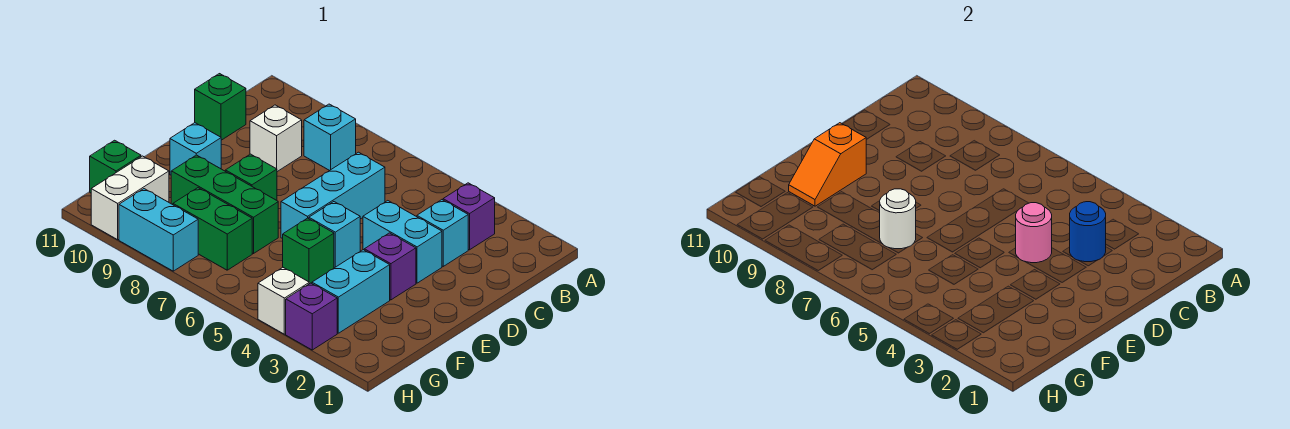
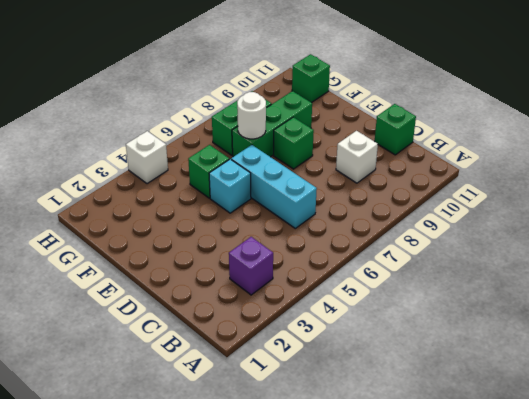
none -> cyan 1x1 brick [304,104,356,171]
none -> cyan 1x1 brick [417,200,468,266]
none -> cyan 1x2 brick [363,201,442,283]

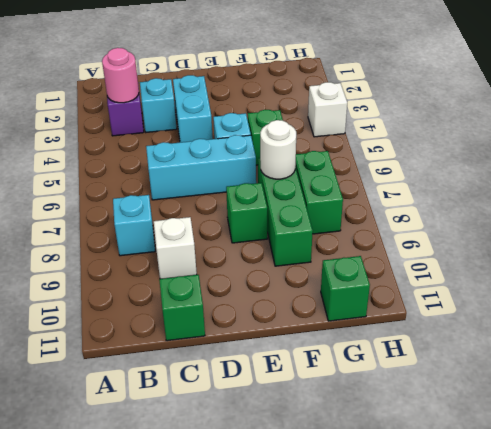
pink 1x1 round brick [102,48,139,103] -> pink 1x1 round brick moved to [1016,203,1052,263]
none -> purple 1x1 brick [364,233,416,300]
none -> cyan 1x1 brick [170,123,221,175]
none -> cyan 1x2 brick [312,250,390,333]

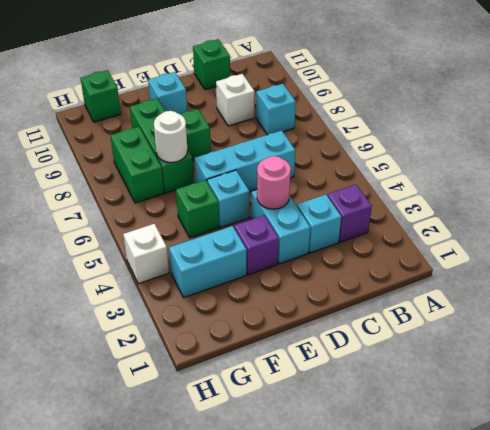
none -> white 1x2 brick [91,156,169,240]
none -> purple 1x1 brick [286,283,337,350]
none -> cyan 1x2 brick [119,189,198,271]

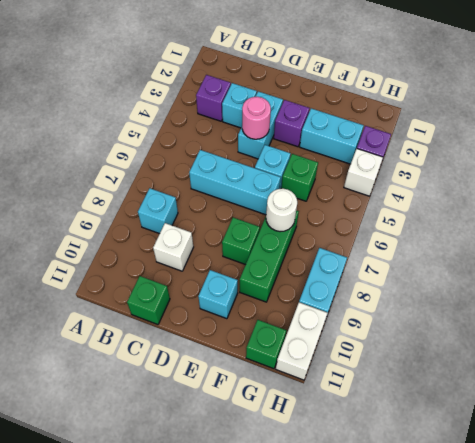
white 1x2 brick [276,302,328,380] -> white 1x2 brick turned to [91,156,169,240]
none -> green 1x2 brick [173,188,252,270]
none -> blue 1x1 round brick [1070,202,1106,262]
none -> orange 1x2 slope [789,123,866,206]

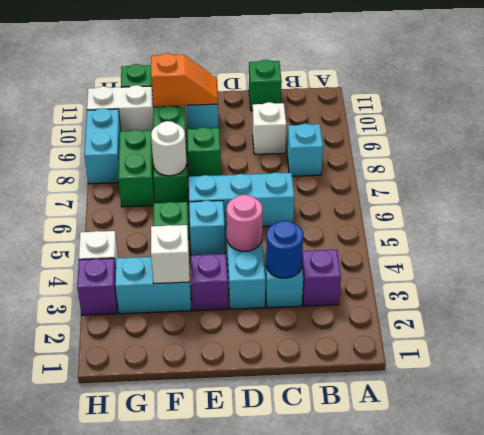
orange 1x2 slope [151,53,218,106] -> orange 1x2 slope turned to [789,123,866,206]
white 1x1 brick [151,225,190,284] -> none

